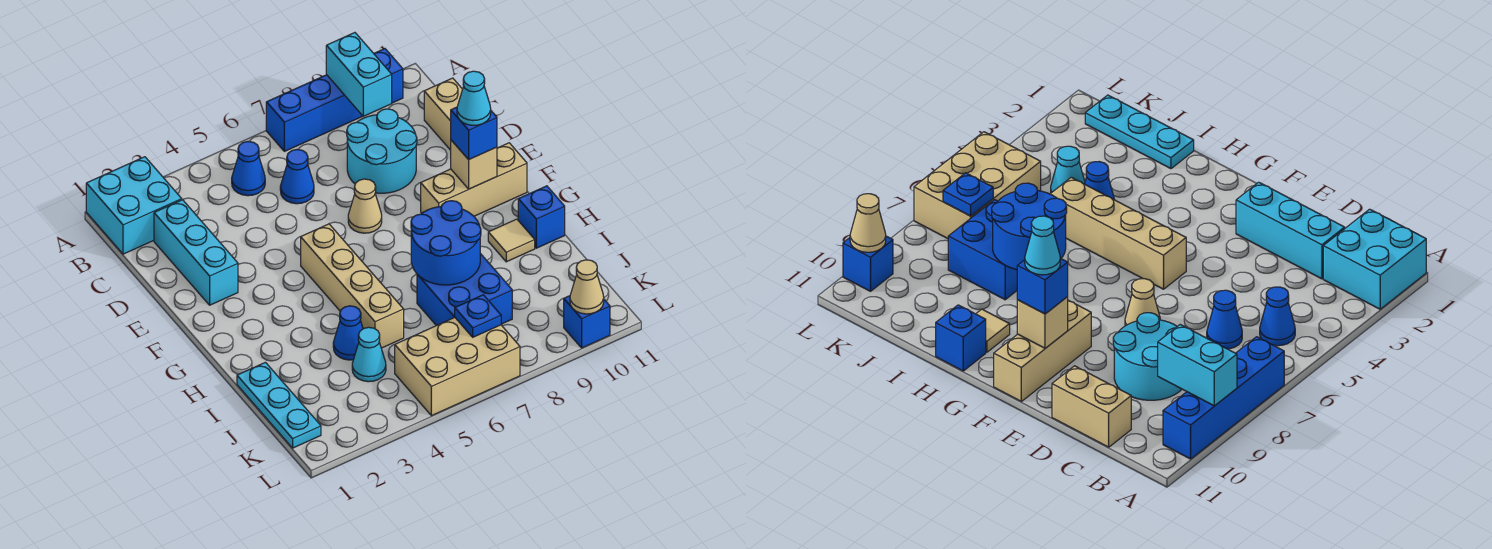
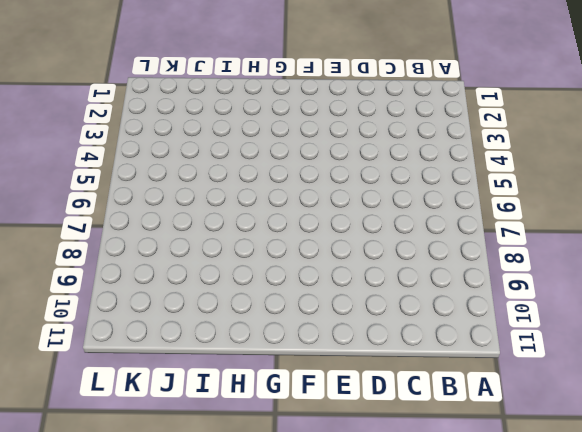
none -> cyan 2x2 brick [86,157,182,254]
none -> blue 1x4 brick [266,49,403,151]
none -> blue 1x1 cone [232,141,265,196]

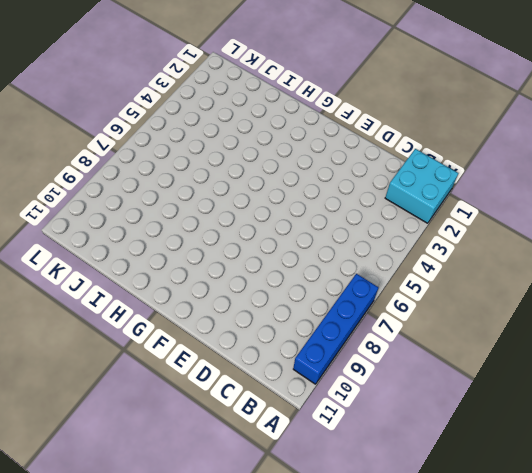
none -> blue 1x1 cone [232,141,265,196]
none -> cyan 1x3 brick [154,200,238,305]
none -> blue 1x1 cone [280,150,314,204]

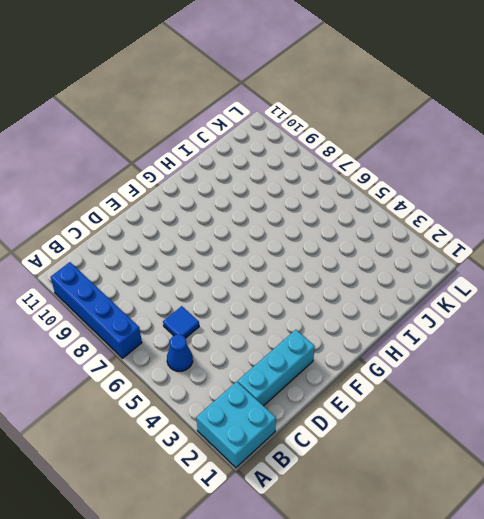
blue 1x1 tile [163,306,199,338] -> blue 1x1 cone [280,150,314,204]
none -> cyan 2x2 round brick [347,109,417,193]
none -> tan 1x2 brick [424,78,463,150]
none -> tan 1x1 cone [348,179,382,233]

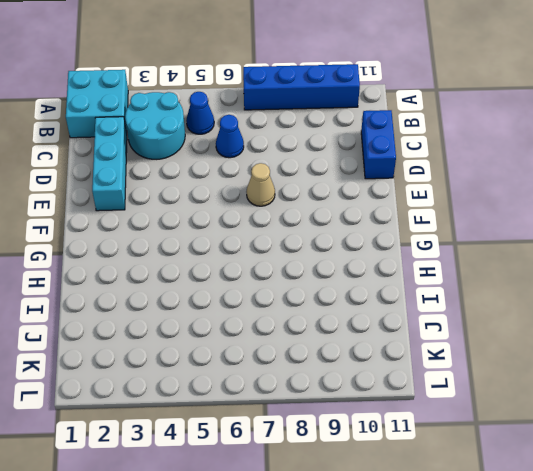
cyan 2x2 round brick [125,92,185,159] -> cyan 2x2 round brick moved to [347,109,417,193]
blue 1x2 brick [361,110,396,179] -> tan 1x2 brick [424,78,463,150]
none -> tan 1x4 brick [301,224,404,348]
none -> tan 1x3 brick [421,143,527,216]
none -> tan 1x1 tile [488,219,535,262]

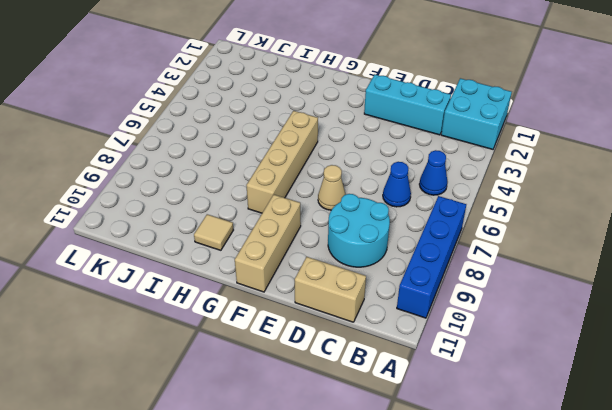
tan 1x4 brick [246,111,318,213] -> tan 1x4 brick turned to [301,224,404,348]
none -> blue 1x1 brick [518,186,565,248]
none -> cyan 1x3 plate [237,362,321,448]
none -> blue 1x1 cone [333,306,363,360]

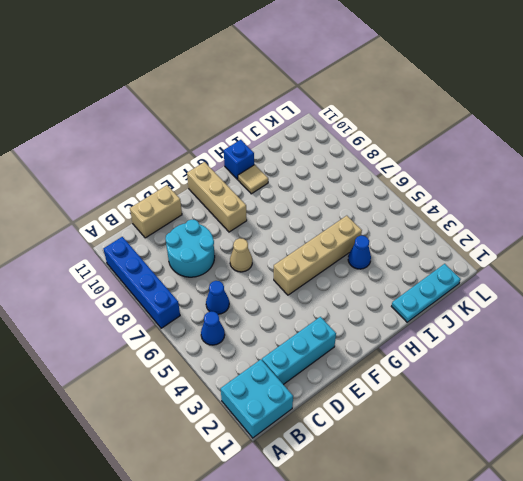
none -> blue 2x2 brick [417,253,512,326]
none -> cyan 1x1 cone [352,327,386,382]
none -> tan 2x3 brick [395,317,520,416]

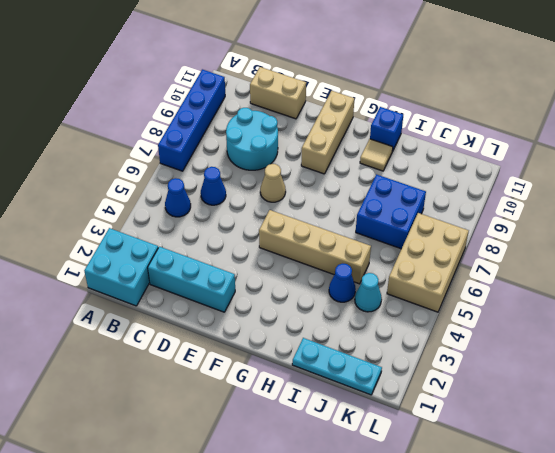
none -> blue 1x1 brick [564,296,610,348]
none -> cyan 1x2 brick [326,33,392,116]
none -> tan 1x1 brick [451,140,497,189]

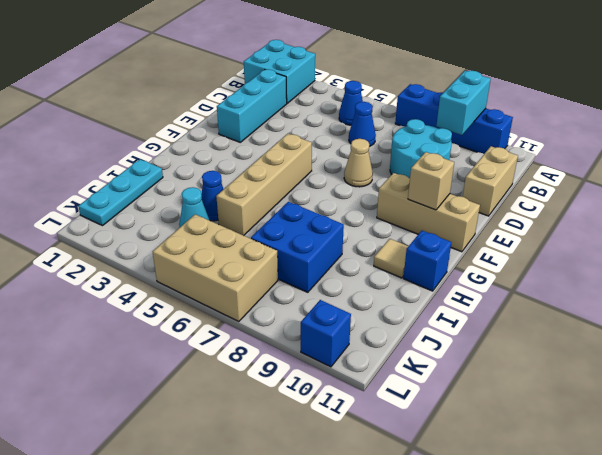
none -> blue 2x2 round brick [411,201,481,285]
none -> blue 1x1 plate [455,295,501,337]
none -> tan 1x1 cone [570,260,604,314]

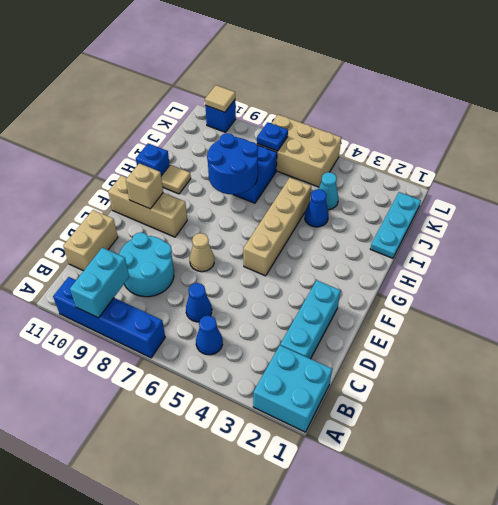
tan 1x1 tile [205,85,235,112] -> tan 1x1 cone [570,260,604,314]
none -> blue 1x1 brick [451,107,497,160]
none -> cyan 1x1 cone [457,71,491,125]

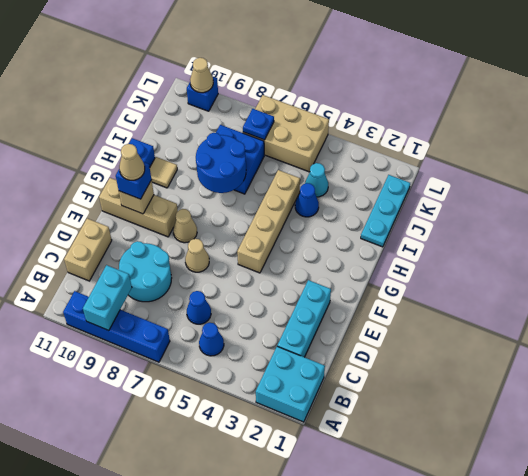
tan 1x1 cone [173,209,197,243] -> none
tan 1x1 cone [119,144,145,180] -> cyan 1x1 cone [457,71,491,125]

